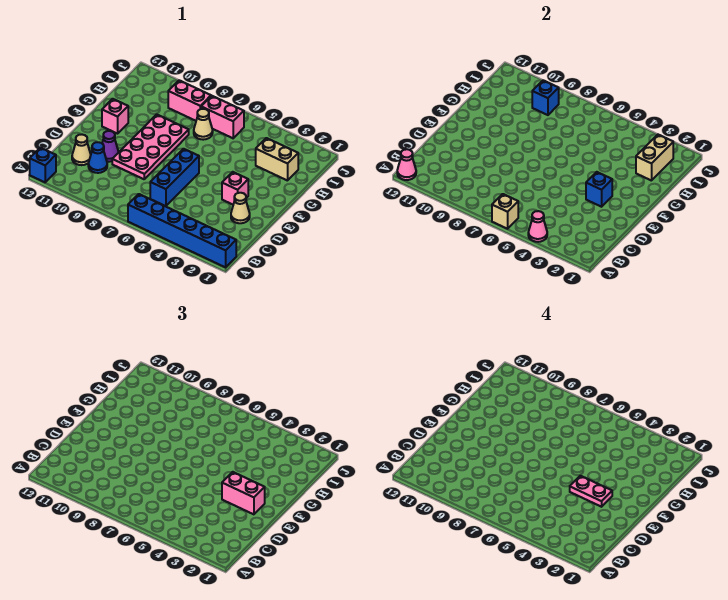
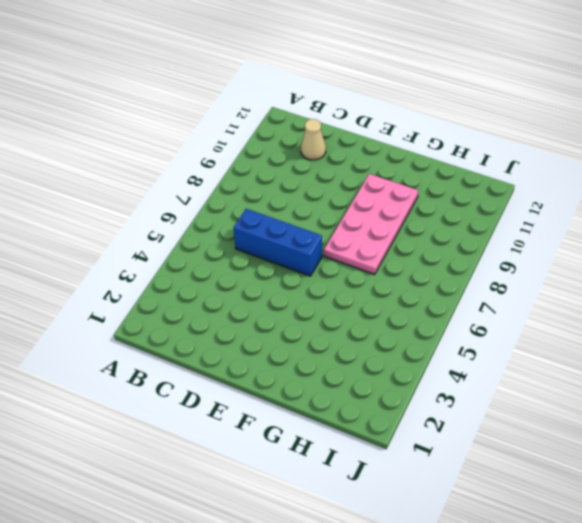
pink 2x4 plate [324,174,418,275] -> pink 2x4 plate turned to [112,114,189,179]
none -> blue 1x6 brick [128,194,236,267]
none -> blue 1x1 brick [30,148,56,182]
none -> blue 1x1 cone [88,142,107,173]

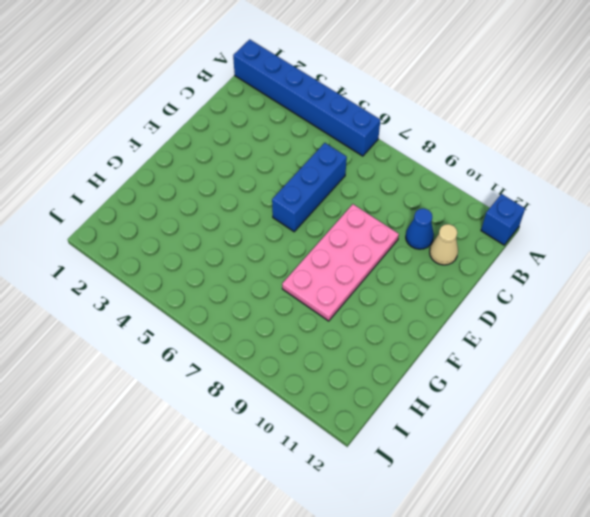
none -> tan 1x1 cone [231,193,250,223]
none -> purple 1x1 cone [102,131,119,162]
none -> pink 1x1 brick [222,172,248,205]

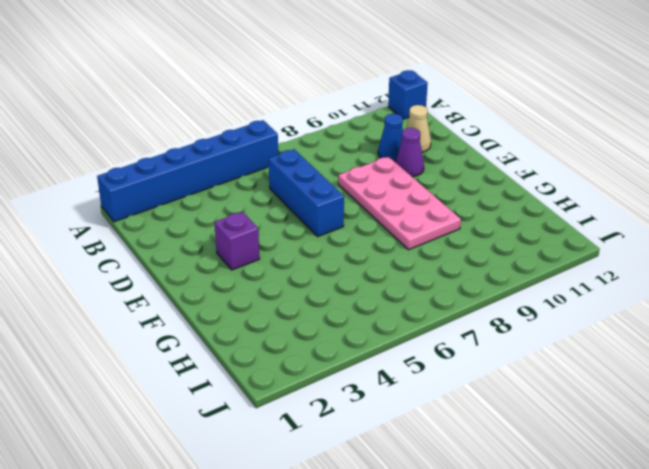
purple 1x1 brick [215,212,260,270] -> pink 1x1 brick [222,172,248,205]
none -> tan 1x1 cone [231,193,250,223]
none -> pink 1x1 brick [102,99,128,134]
none -> tan 1x2 brick [256,138,298,181]

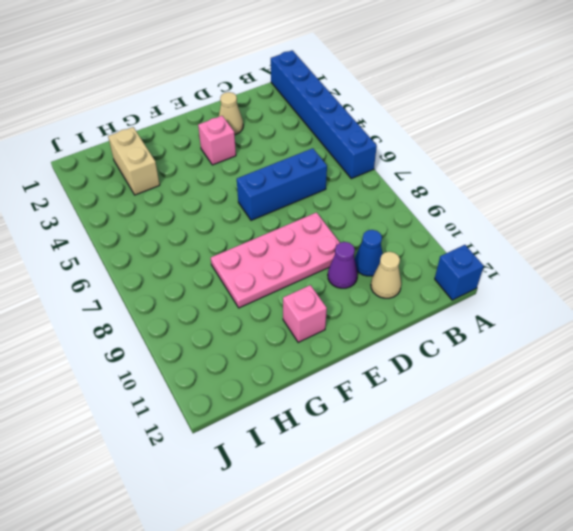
none -> tan 1x1 cone [194,109,213,140]
none -> pink 1x2 brick [201,96,244,138]
none -> pink 1x2 brick [168,80,211,121]

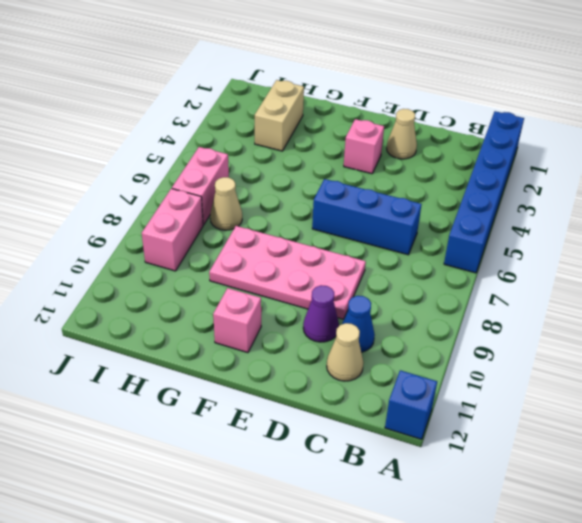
none -> pink 1x1 cone [528,211,547,242]
none -> tan 1x1 brick [492,194,518,229]
none -> pink 1x1 cone [397,149,416,180]

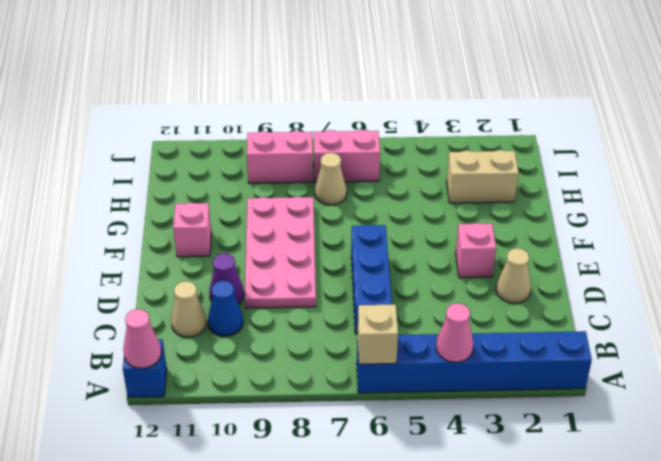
none -> blue 1x1 brick [586,172,612,207]
none -> tan 1x2 brick [636,135,673,181]
none -> blue 1x1 brick [532,80,559,115]

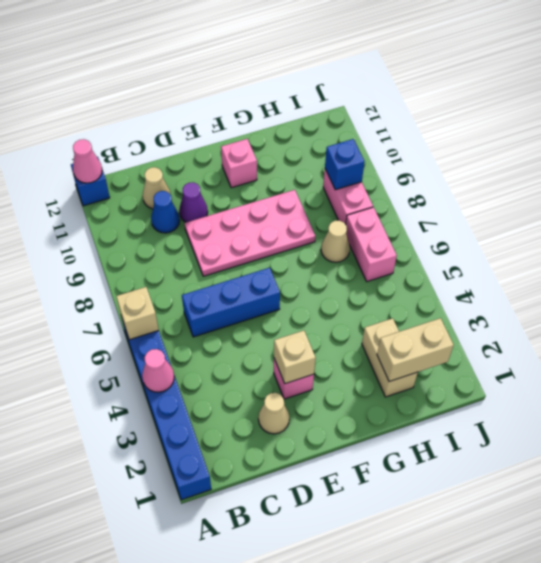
tan 1x1 brick [274,330,316,384] -> blue 1x1 brick [586,172,612,207]
none -> pink 1x2 brick [222,472,265,514]
none -> pink 1x2 plate [570,476,612,507]

